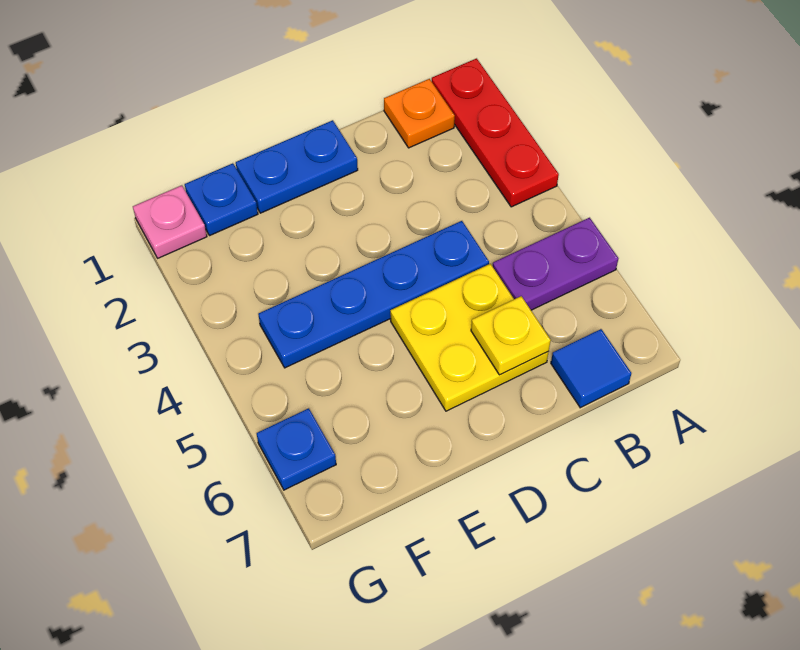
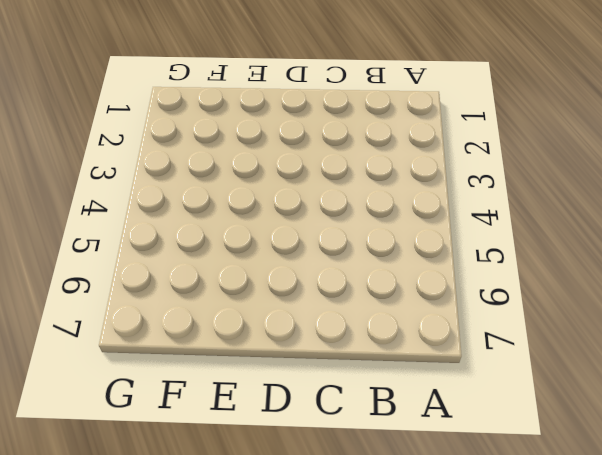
none -> red 1x3 plate [432,58,559,207]
none -> purple 1x2 plate [493,218,618,310]

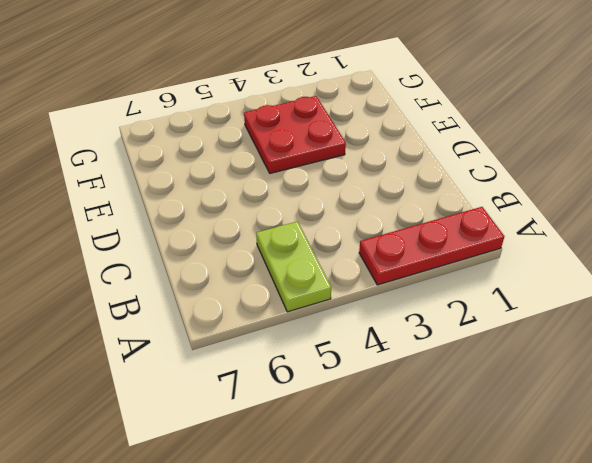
lime 1x2 plate [256,222,331,312] -> purple 1x2 plate [493,218,618,310]
red 2x2 plate [244,96,346,173] -> blue 1x4 plate [258,221,489,368]
none -> orange 1x1 plate [384,79,455,148]
none -> blue 1x1 tile [551,329,631,408]

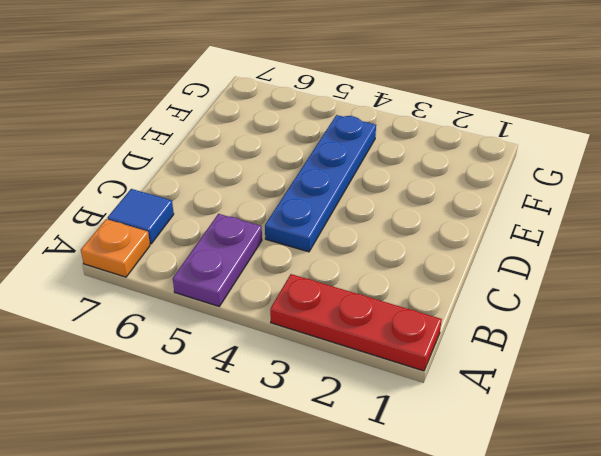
orange 1x1 plate [81,219,150,277] -> orange 1x1 plate moved to [384,79,455,148]
none -> yellow 2x2 plate [390,264,549,411]
none -> blue 1x2 plate [236,120,358,213]

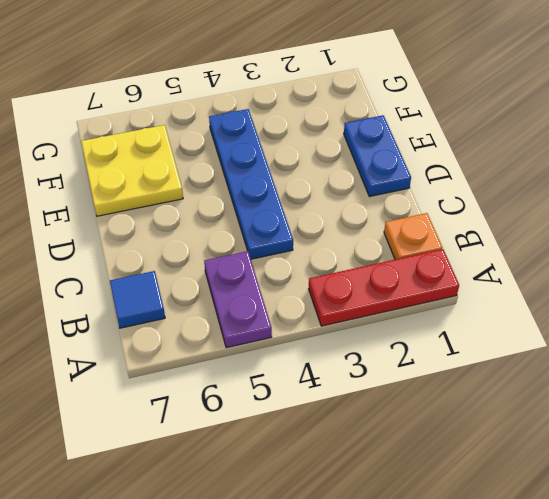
yellow 2x2 plate [81,125,183,216] -> yellow 2x2 plate moved to [390,264,549,411]
none -> blue 1x1 plate [185,163,258,236]
none -> pink 1x1 plate [133,185,207,258]

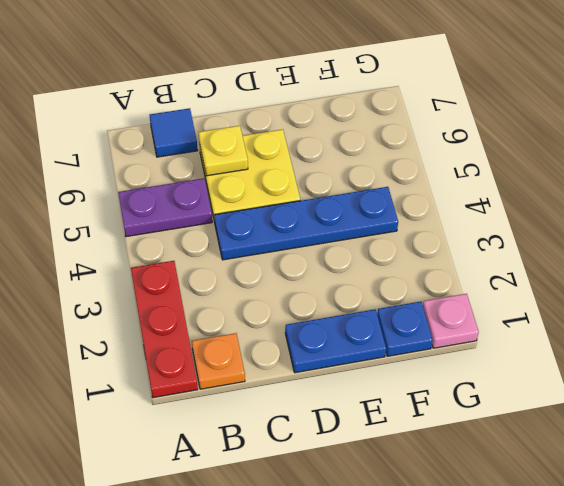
none -> blue 1x1 plate [257,408,336,490]

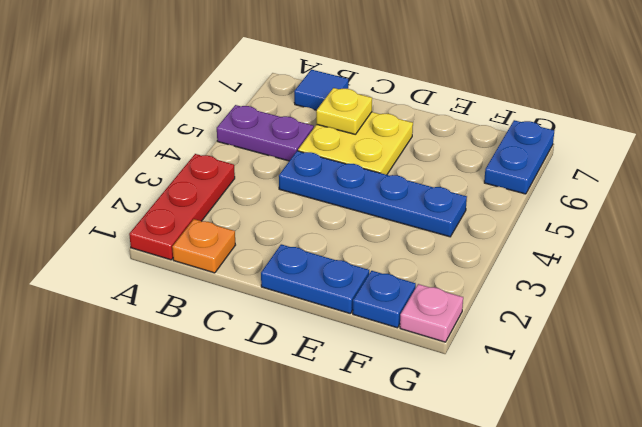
blue 1x2 plate [484,120,554,194] -> blue 1x1 plate [257,408,336,490]

